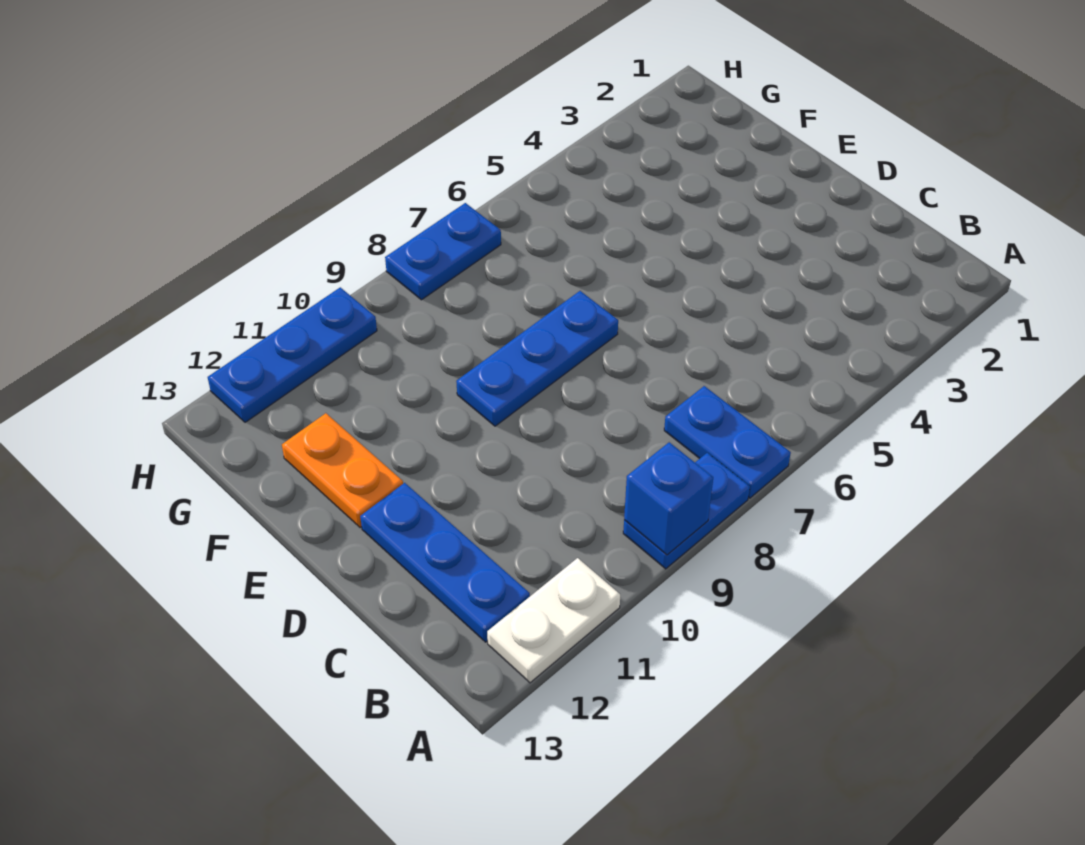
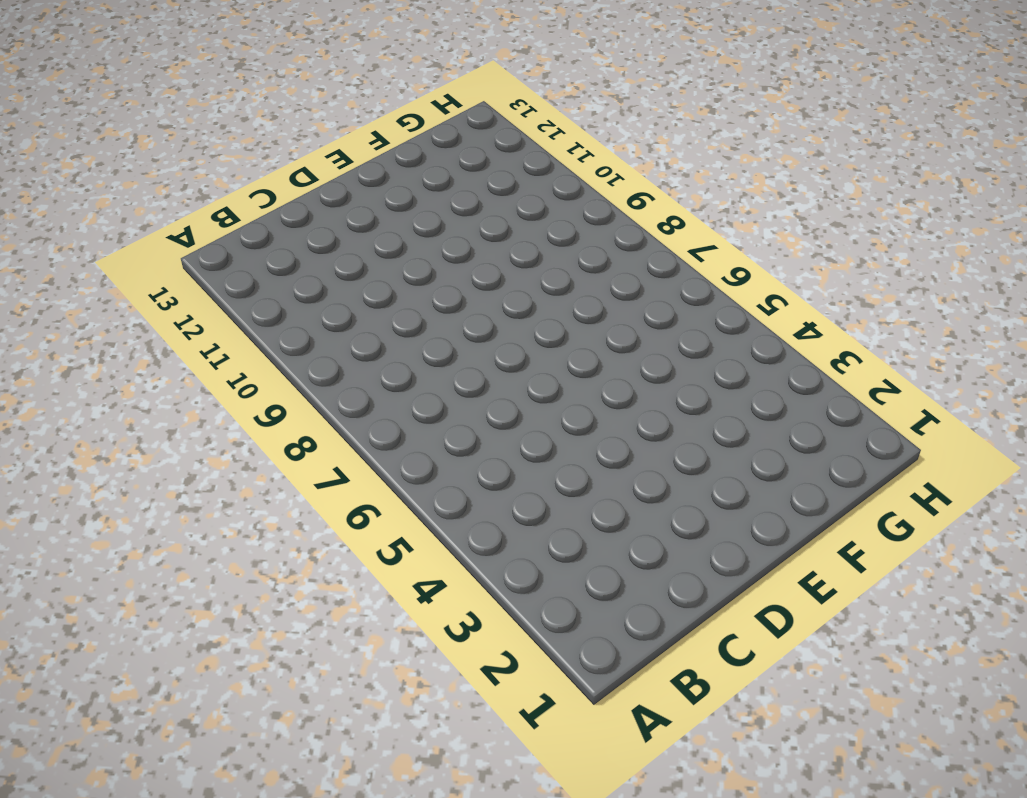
none -> blue 1x2 plate [664,386,791,498]
none -> blue 1x2 plate [623,453,750,569]

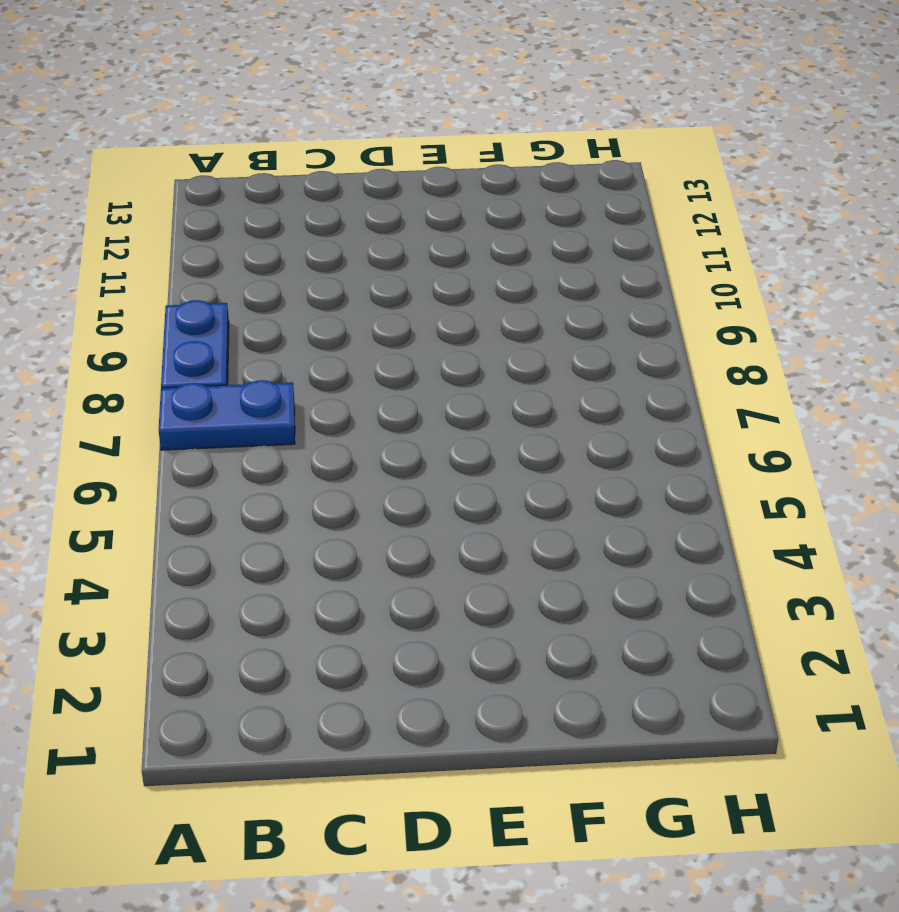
none -> white 1x2 plate [487,558,620,683]
none -> blue 1x3 plate [360,483,530,642]

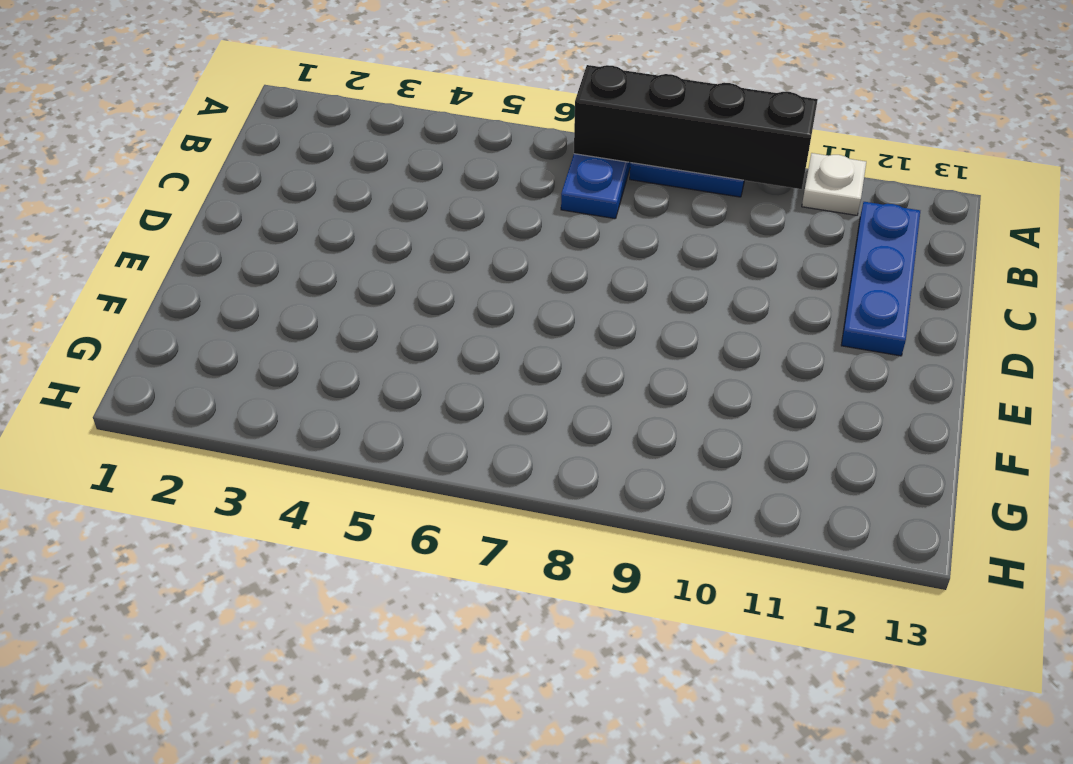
black 1x4 brick [574,65,818,189] -> blue 1x1 brick [624,442,713,555]
white 1x1 plate [802,153,866,215] -> white 1x2 plate [487,558,620,683]
none -> blue 1x3 plate [456,291,618,426]
none -> orange 1x2 plate [282,413,403,528]

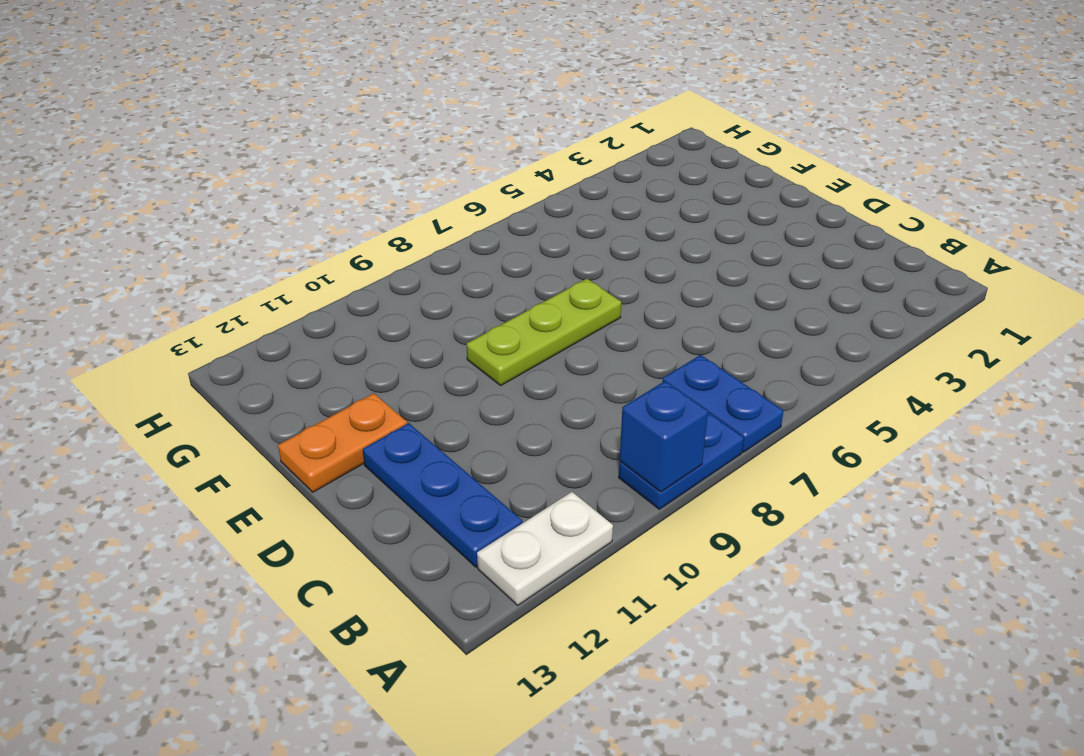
lime 1x3 plate [466,279,621,385] -> blue 1x3 plate [456,291,618,426]
orange 1x2 plate [278,393,407,492] -> orange 1x2 plate turned to [282,413,403,528]
none -> blue 1x2 plate [385,203,501,300]
none -> blue 1x3 plate [208,287,377,422]

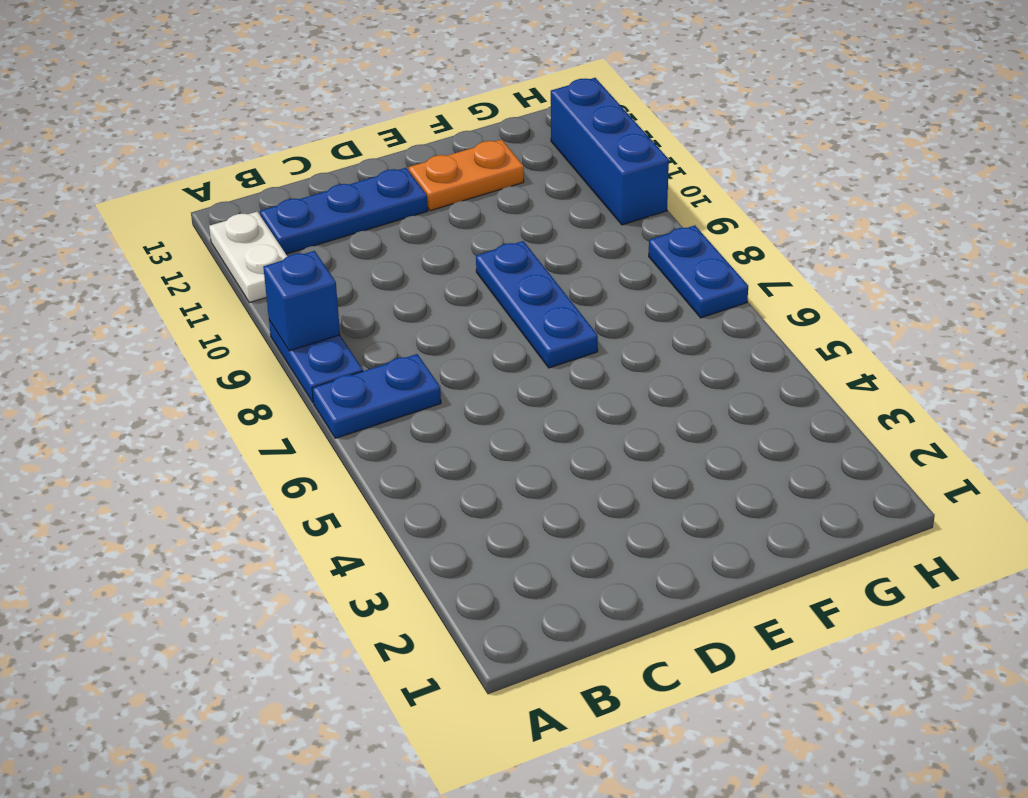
blue 1x3 brick [551,78,669,225] -> blue 1x3 plate [208,287,377,422]

